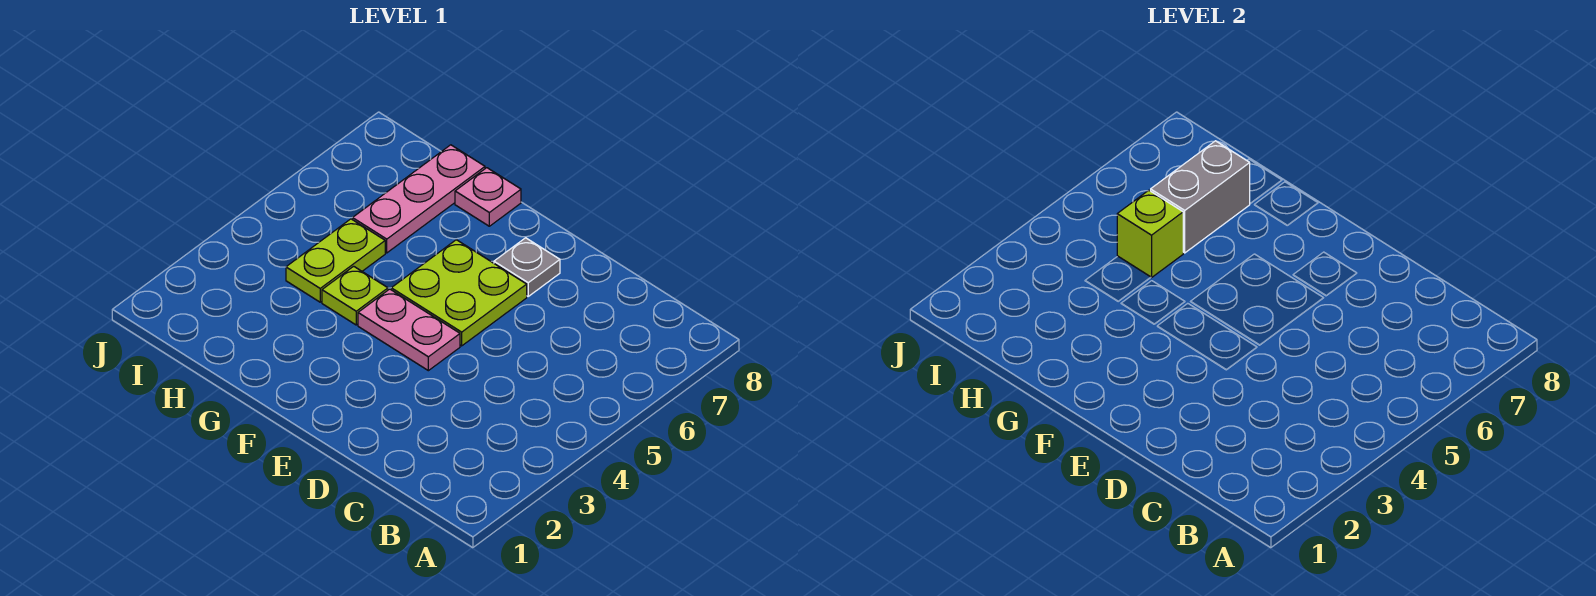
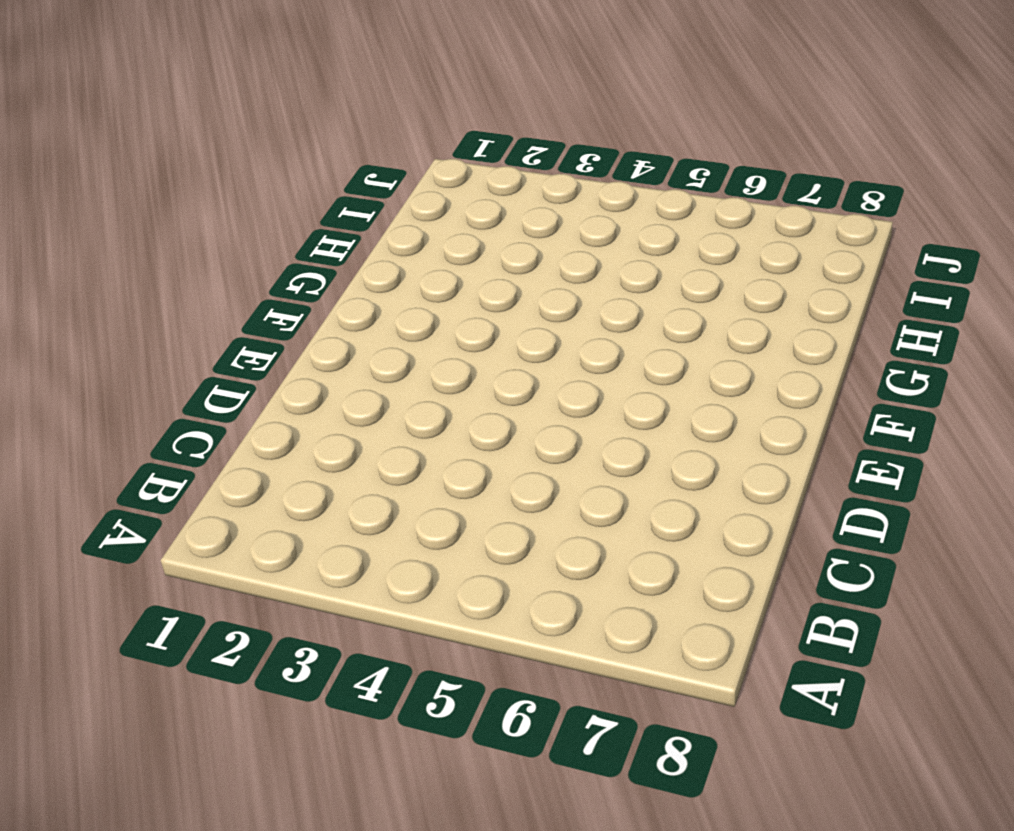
none -> pink 1x2 plate [358,289,460,371]
none -> lime 2x2 plate [391,240,527,346]

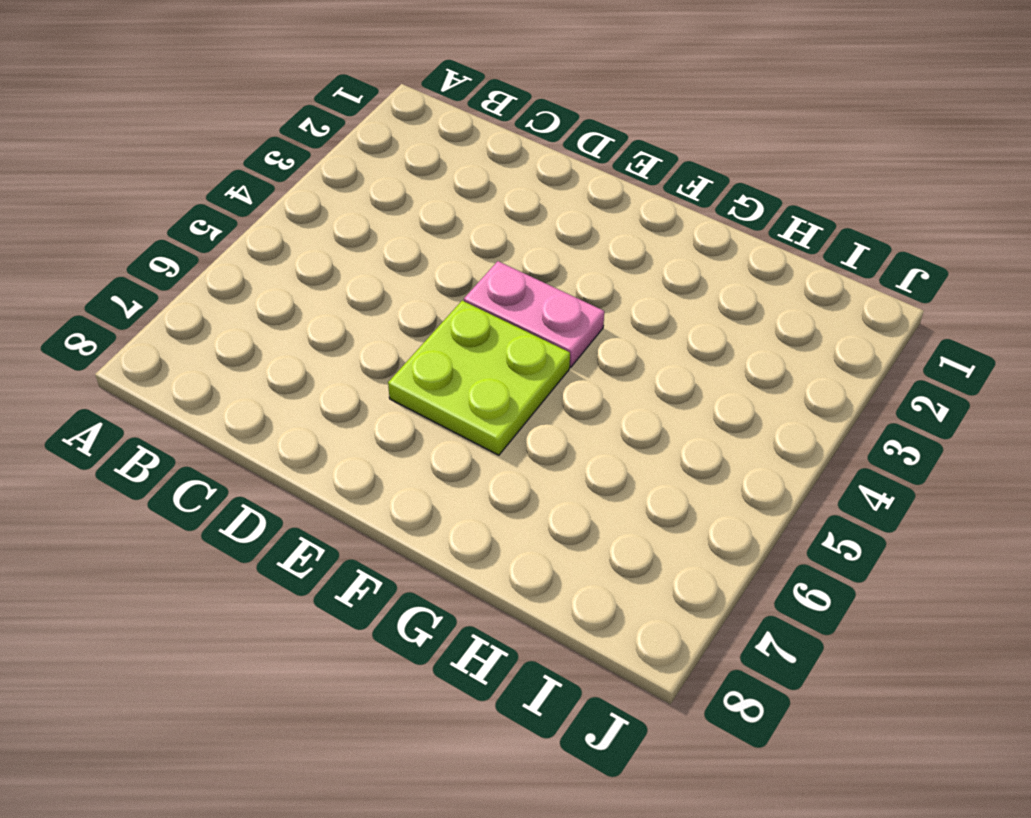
none -> grey 1x1 plate [494,238,560,296]
none -> lime 1x1 plate [322,266,388,325]

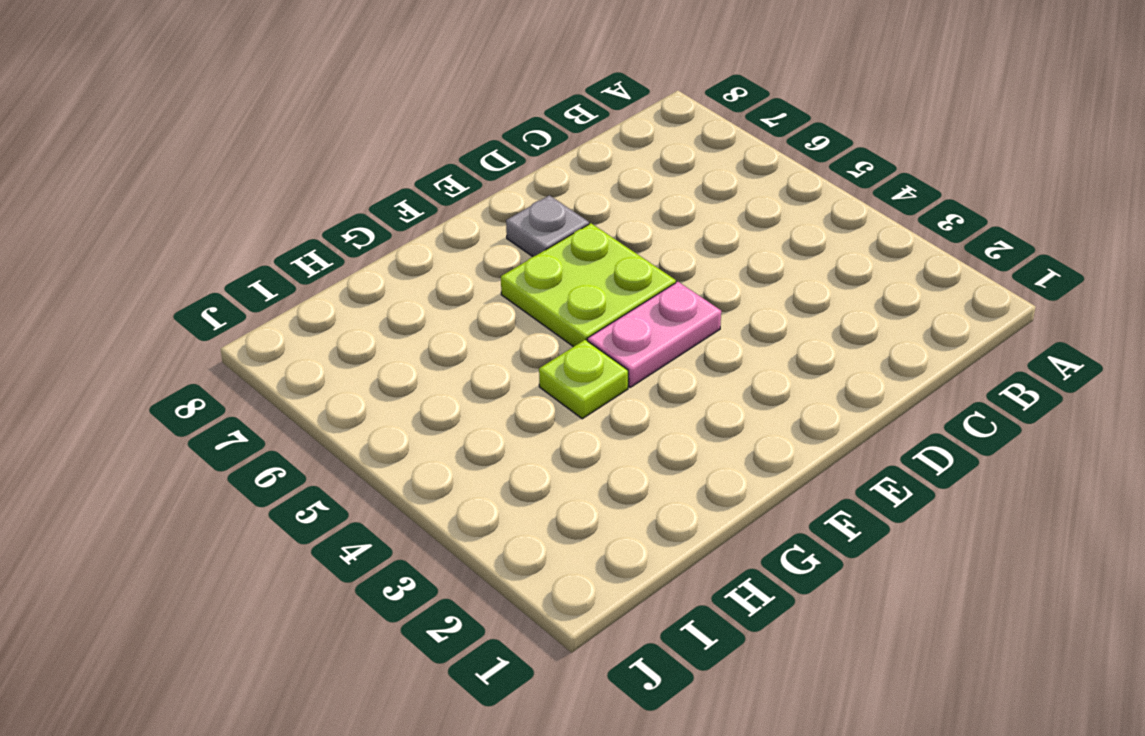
none -> pink 1x1 plate [455,168,521,226]
none -> lime 1x2 plate [286,219,385,302]

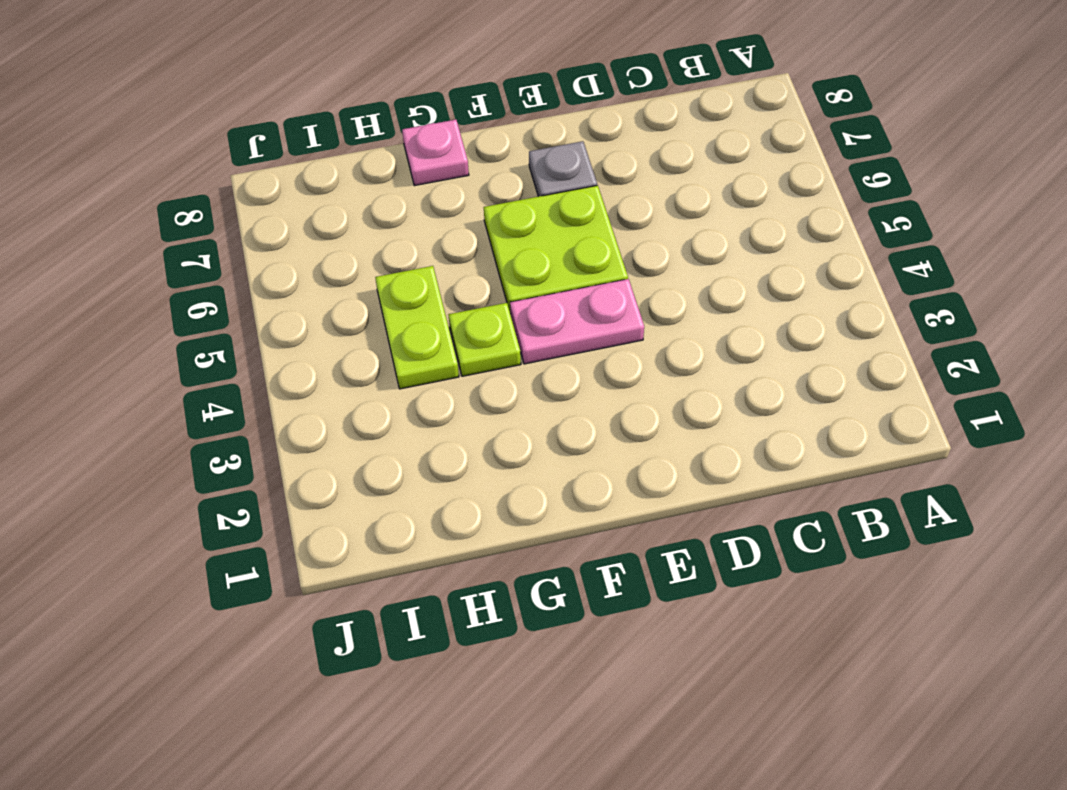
none -> pink 1x3 plate [353,145,485,253]
none -> lime 1x1 brick [1117,190,1183,278]

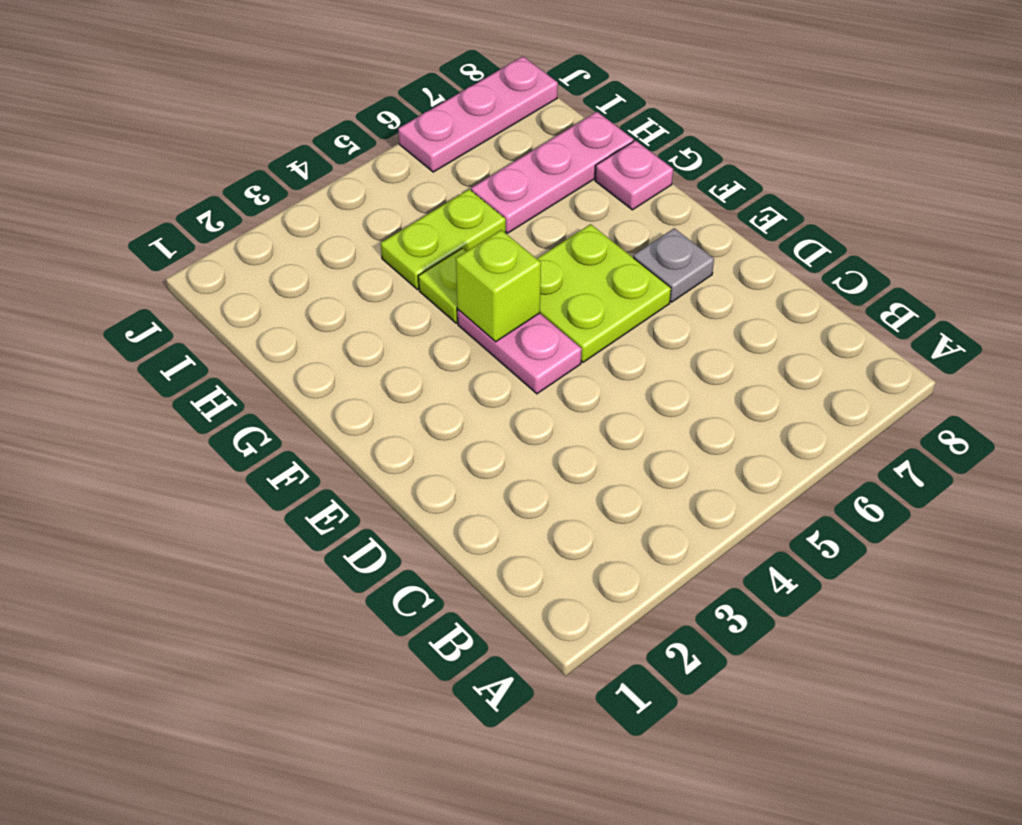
lime 1x1 brick [456,230,541,342] -> lime 1x1 brick moved to [1117,190,1183,278]
pink 1x3 plate [398,57,558,172] -> none
none -> grey 1x2 brick [1151,141,1250,253]

